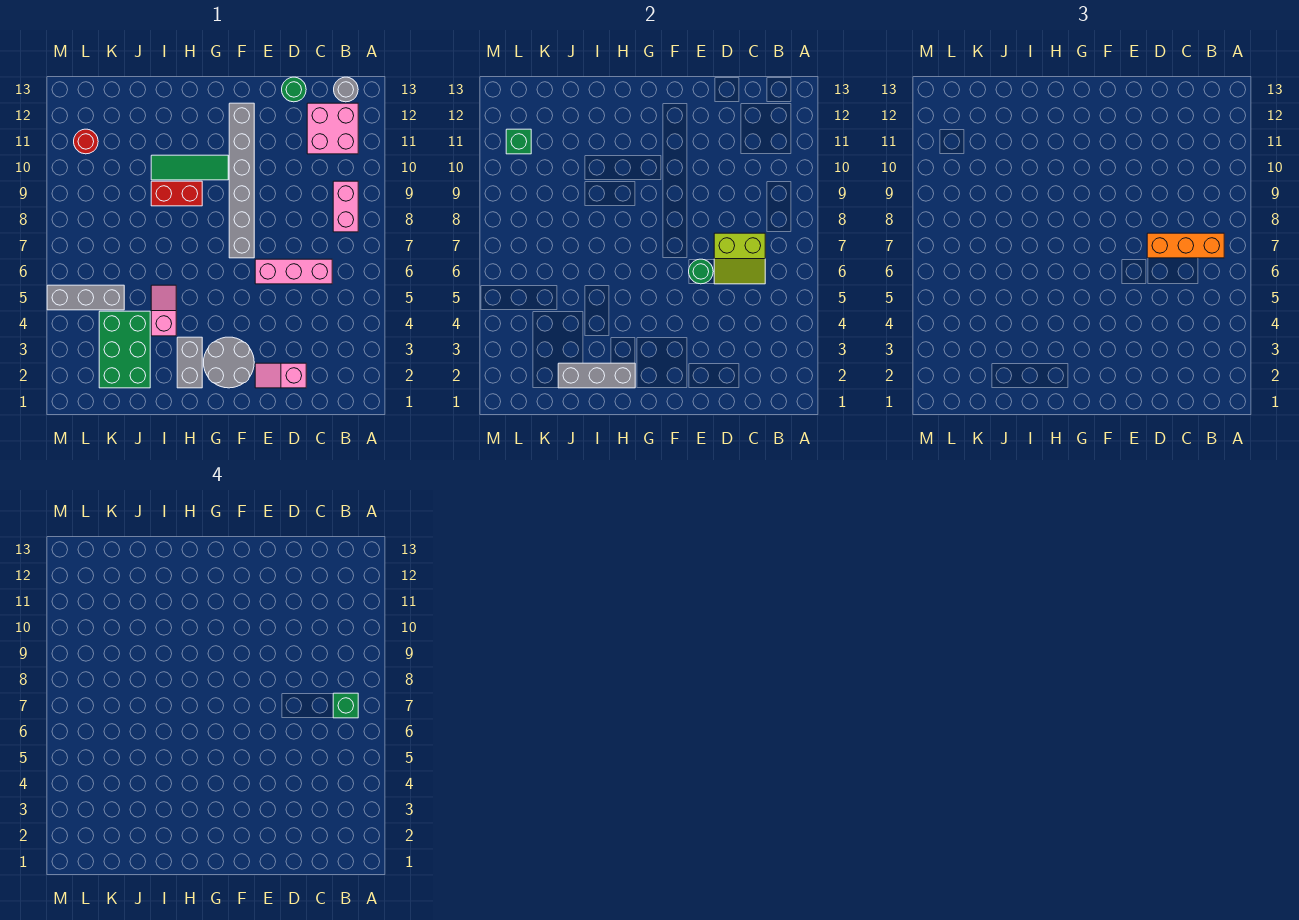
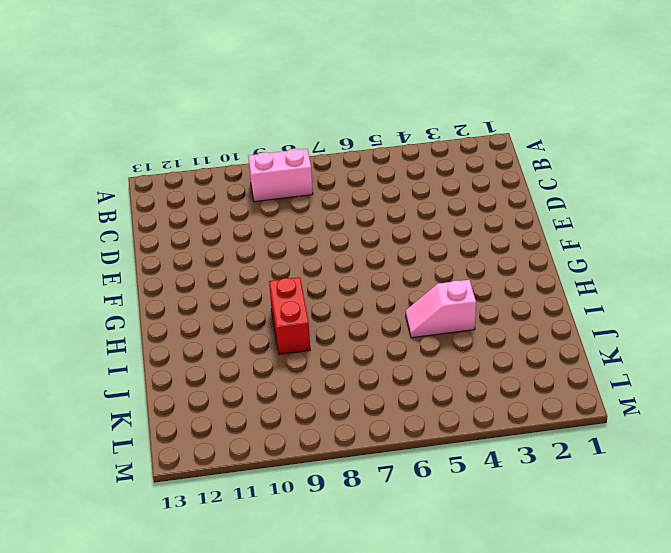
none -> pink 2x2 brick [307,103,358,154]
none -> grey 1x1 round brick [334,77,358,102]
none -> pink 1x3 brick [255,259,332,284]

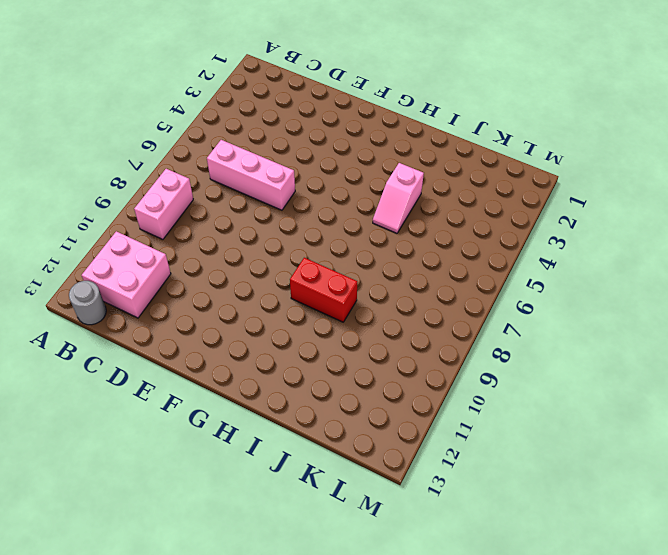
none -> pink 1x2 slope [255,363,306,388]
none -> green 1x1 round brick [282,77,306,102]
none -> grey 2x2 round brick [204,337,254,388]

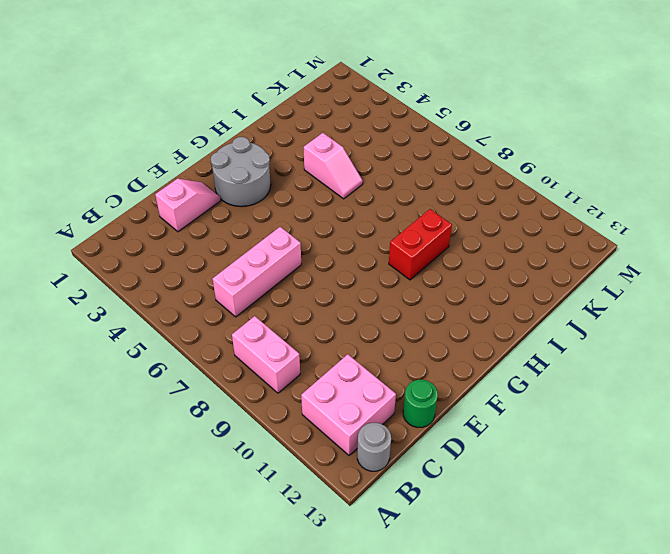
none -> grey 1x6 brick [229,103,254,258]
none -> green 1x3 tile [151,155,228,180]
none -> grey 1x2 brick [177,337,202,388]

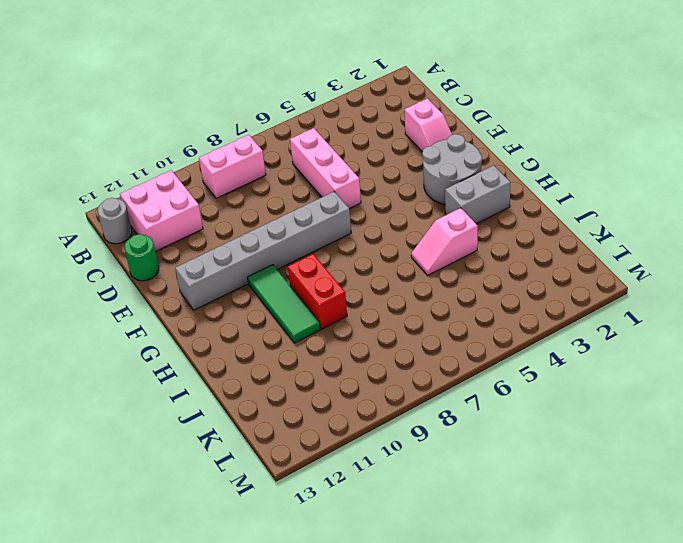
none -> green 2x3 brick [99,311,150,388]
none -> grey 1x3 brick [47,285,124,310]
none -> red 1x1 round brick [74,129,98,154]

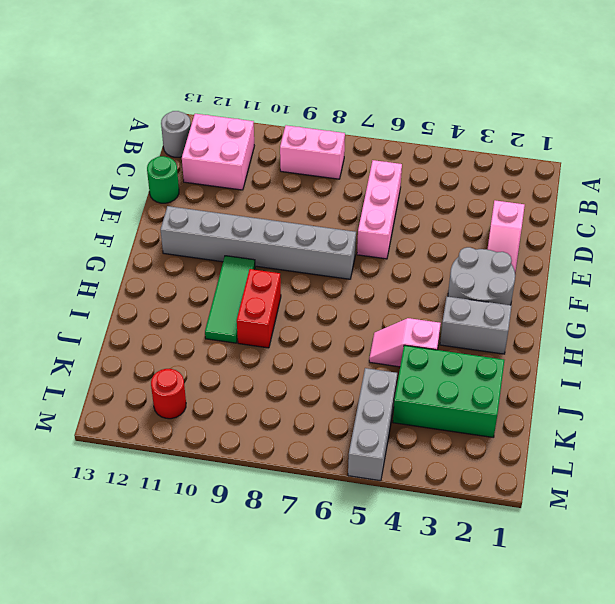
none -> lime 2x2 slope [714,233,765,284]
none -> green 1x1 round brick [689,259,713,284]
none -> grey 1x3 brick [558,363,635,388]

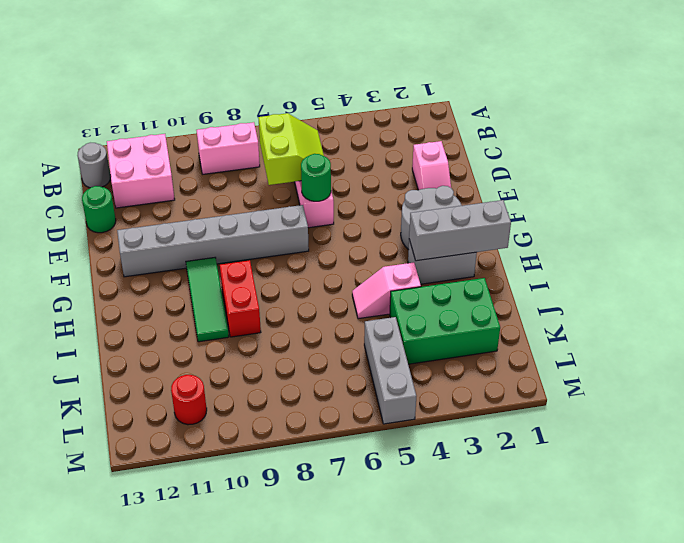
grey 1x3 brick [409,200,511,261] -> grey 1x3 brick turned to [558,363,635,388]
none -> green 1x1 brick [506,129,531,154]
none -> orange 1x3 brick [1147,233,1224,258]
none -> green 1x1 brick [333,693,358,718]

